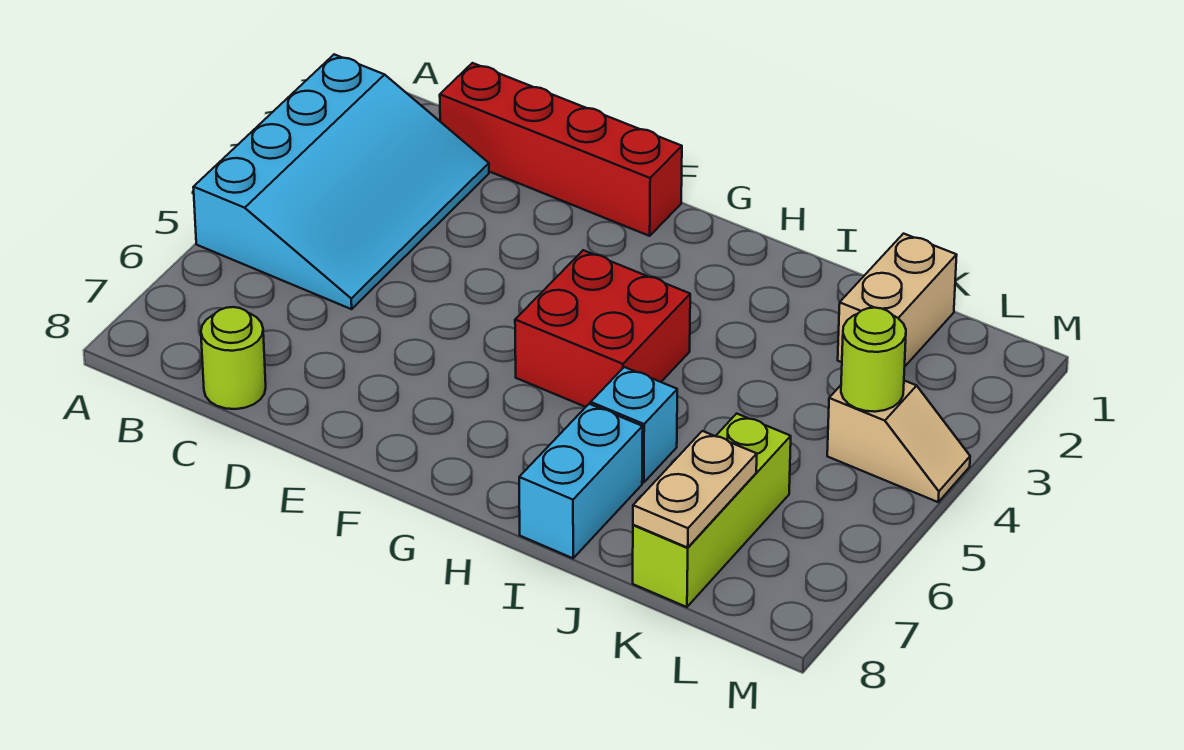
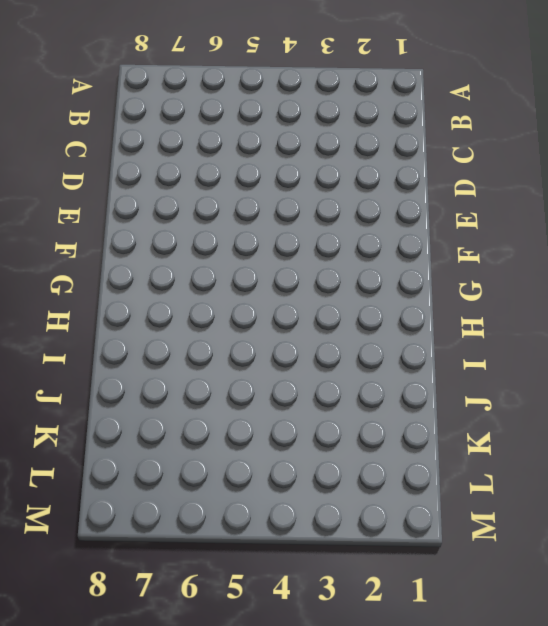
none -> cyan 3x4 slope [193,54,489,309]
none -> red 1x4 brick [440,63,682,236]

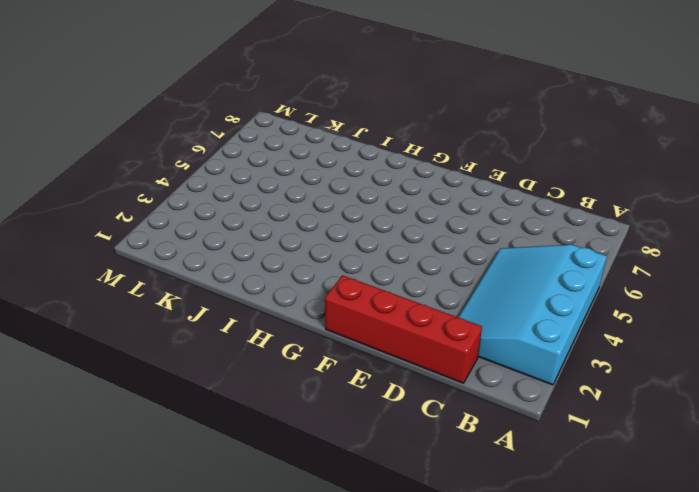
none -> lime 1x1 round brick [201,307,266,409]
none -> red 2x2 brick [515,250,690,407]

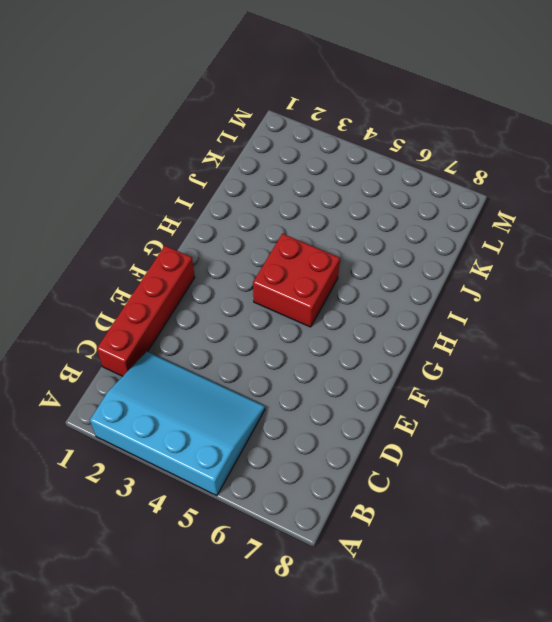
none -> lime 1x1 round brick [201,307,266,409]
none -> cyan 1x1 brick [591,367,677,483]

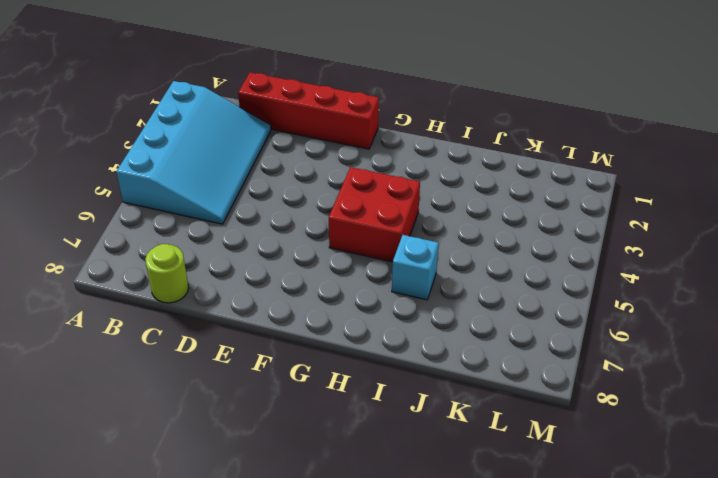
none -> cyan 1x2 brick [519,404,643,558]
none -> tan 1x2 brick [838,234,957,366]

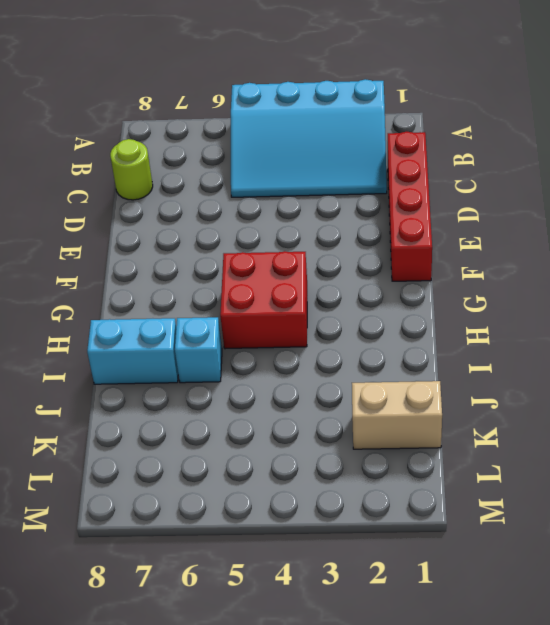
none -> lime 1x3 brick [633,414,791,607]
none -> tan 1x2 slope [827,381,970,502]

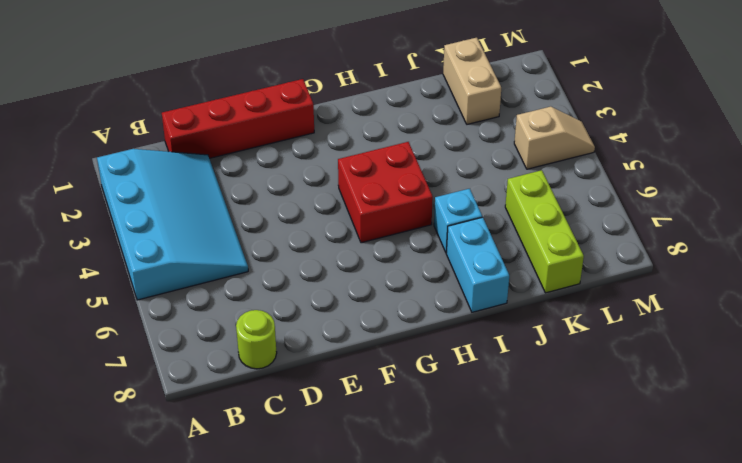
none -> tan 1x2 plate [633,431,757,548]
none -> lime 1x1 round brick [841,308,906,412]

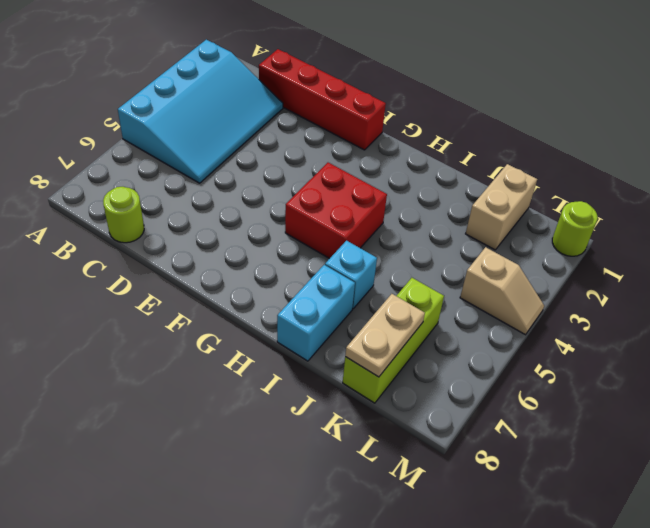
lime 1x1 round brick [552,201,598,256] -> lime 1x1 round brick moved to [841,308,906,412]

